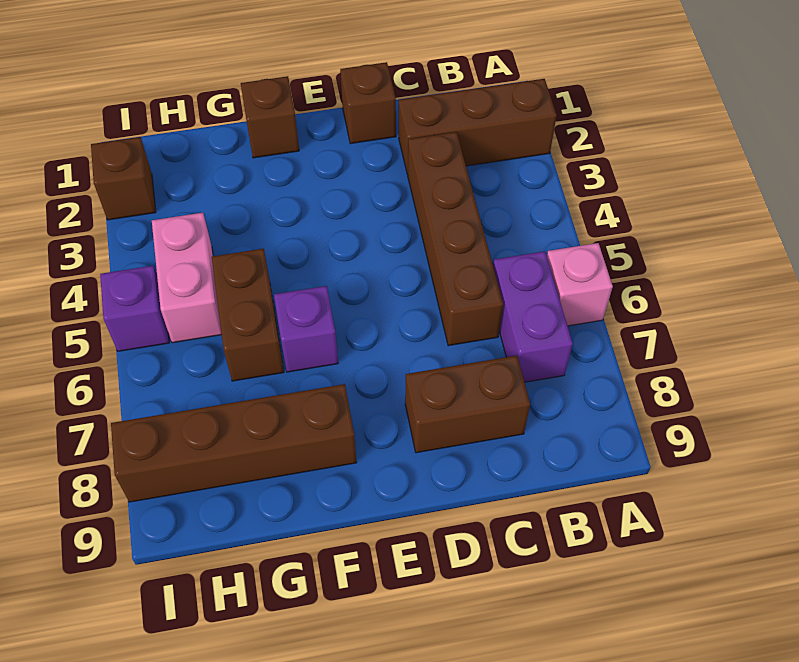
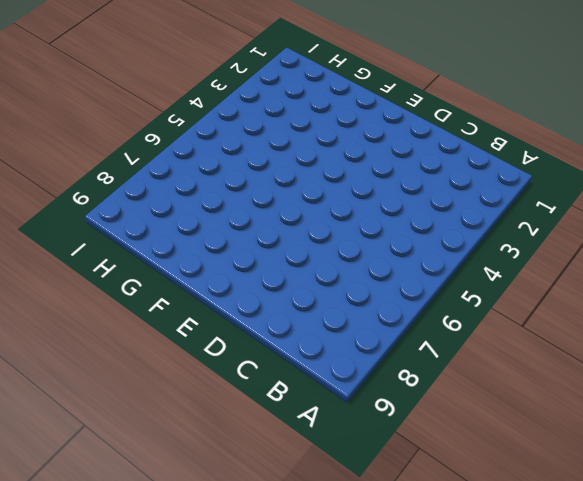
none -> brown 1x3 brick [399,79,557,175]
none -> pink 1x1 brick [547,243,613,326]
none -> purple 1x2 brick [493,251,573,382]

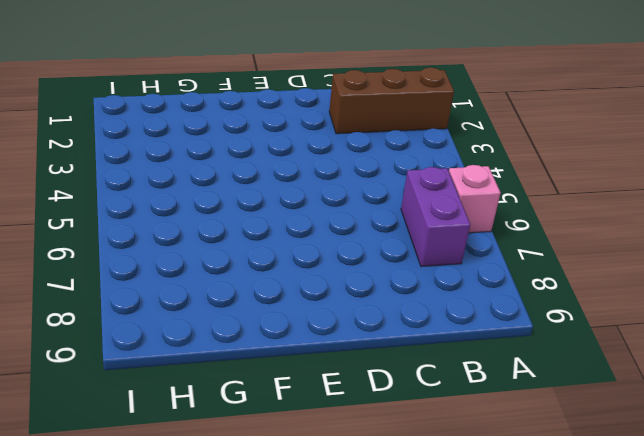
none -> brown 1x4 brick [408,132,503,346]
none -> brown 1x2 brick [405,356,530,453]
none -> brown 1x1 brick [340,62,396,144]

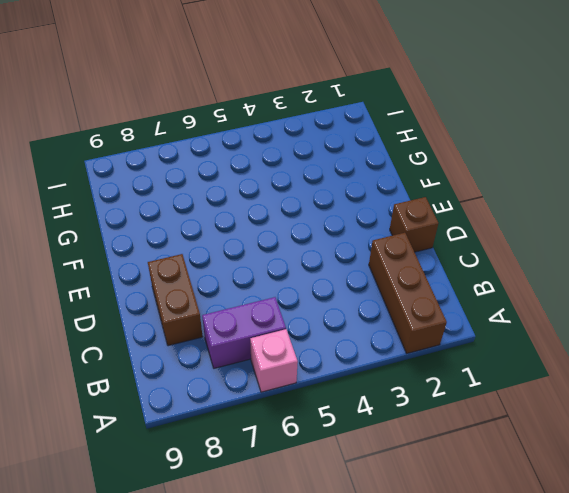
none -> brown 1x4 brick [408,132,503,346]
none -> brown 1x1 brick [241,76,299,158]
none -> purple 1x1 brick [274,286,338,372]

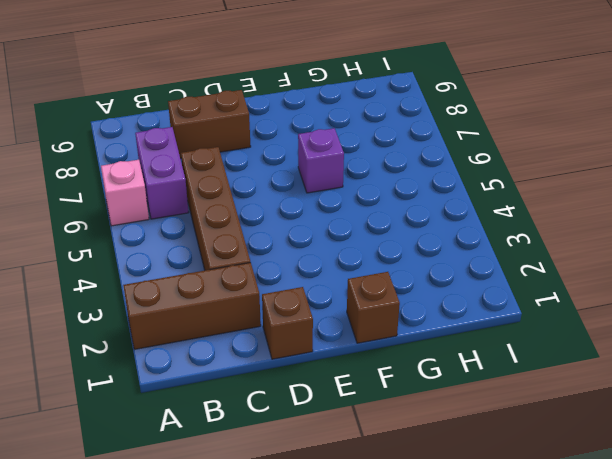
none -> brown 1x4 brick [111,384,357,502]
none -> brown 1x2 brick [212,249,284,381]
none -> pink 1x2 brick [152,213,222,343]

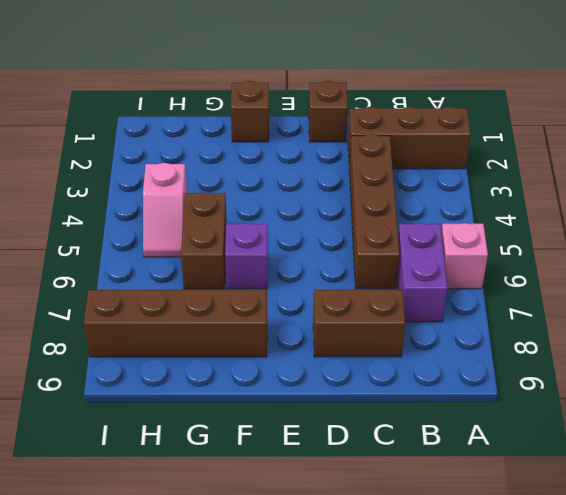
pink 1x2 slope [143,163,187,257] -> pink 1x2 brick [152,213,222,343]
none -> brown 1x1 brick [91,137,156,220]
none -> purple 1x1 brick [100,266,169,351]

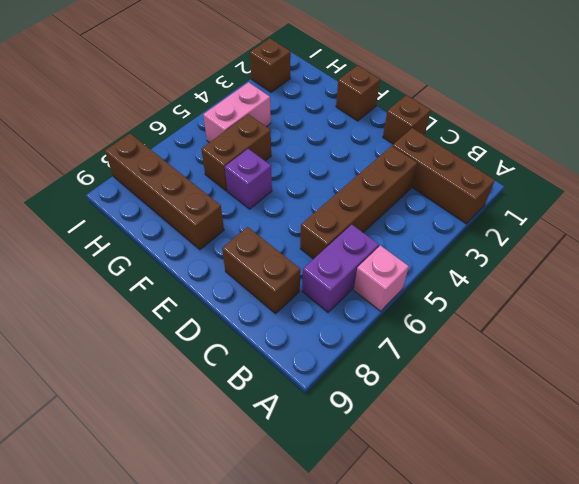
none -> purple 1x1 brick [100,266,169,351]

